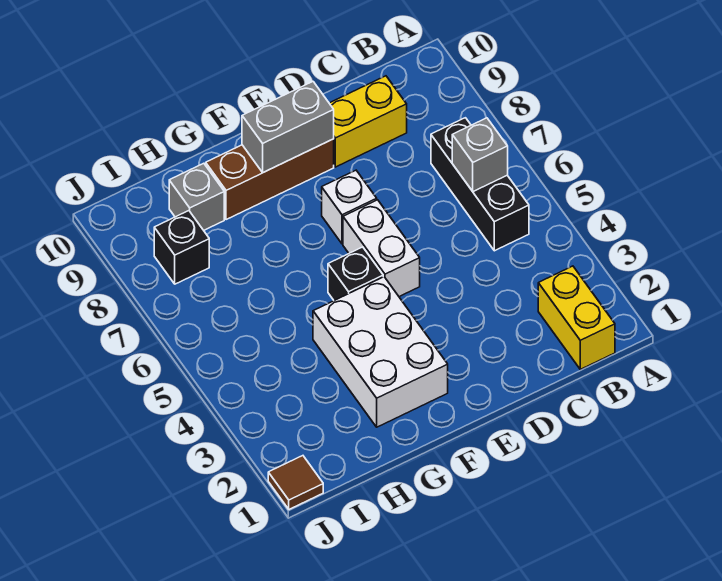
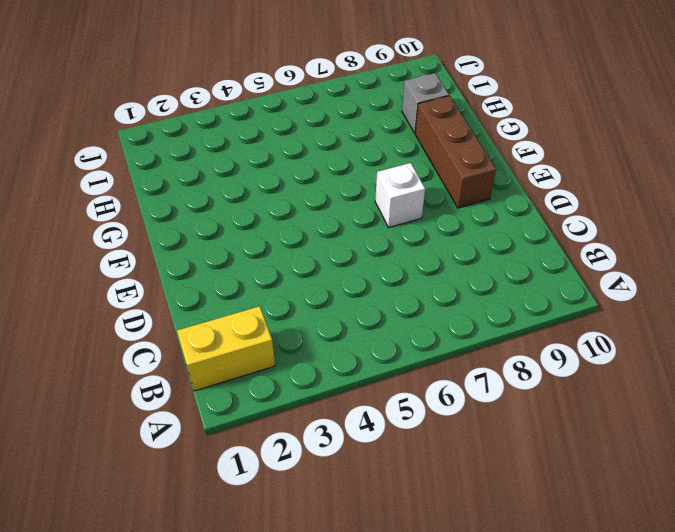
none -> black 1x3 brick [431,118,529,251]
none -> yellow 1x2 brick [329,76,407,167]
none -> white 1x2 brick [343,200,420,297]

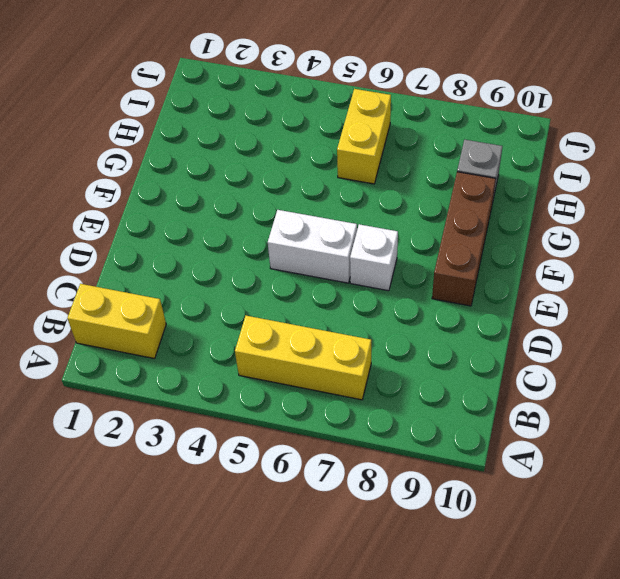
yellow 1x3 brick [235,315,371,400] -> black 1x3 brick [431,118,529,251]
yellow 1x2 brick [337,89,391,184] -> yellow 1x2 brick moved to [329,76,407,167]
none -> white 2x3 brick [313,277,448,427]
none -> black 1x1 brick [328,247,383,301]
none -> black 1x1 brick [154,211,209,284]

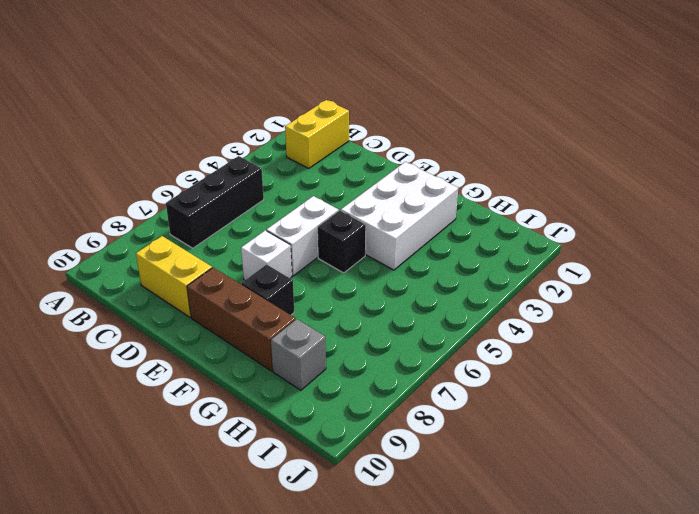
black 1x1 brick [241,264,294,315] -> black 1x1 brick moved to [154,211,209,284]
none -> brown 1x1 tile [268,456,323,509]
none -> grey 1x1 brick [452,118,508,191]
none -> grey 1x2 brick [242,82,334,172]

